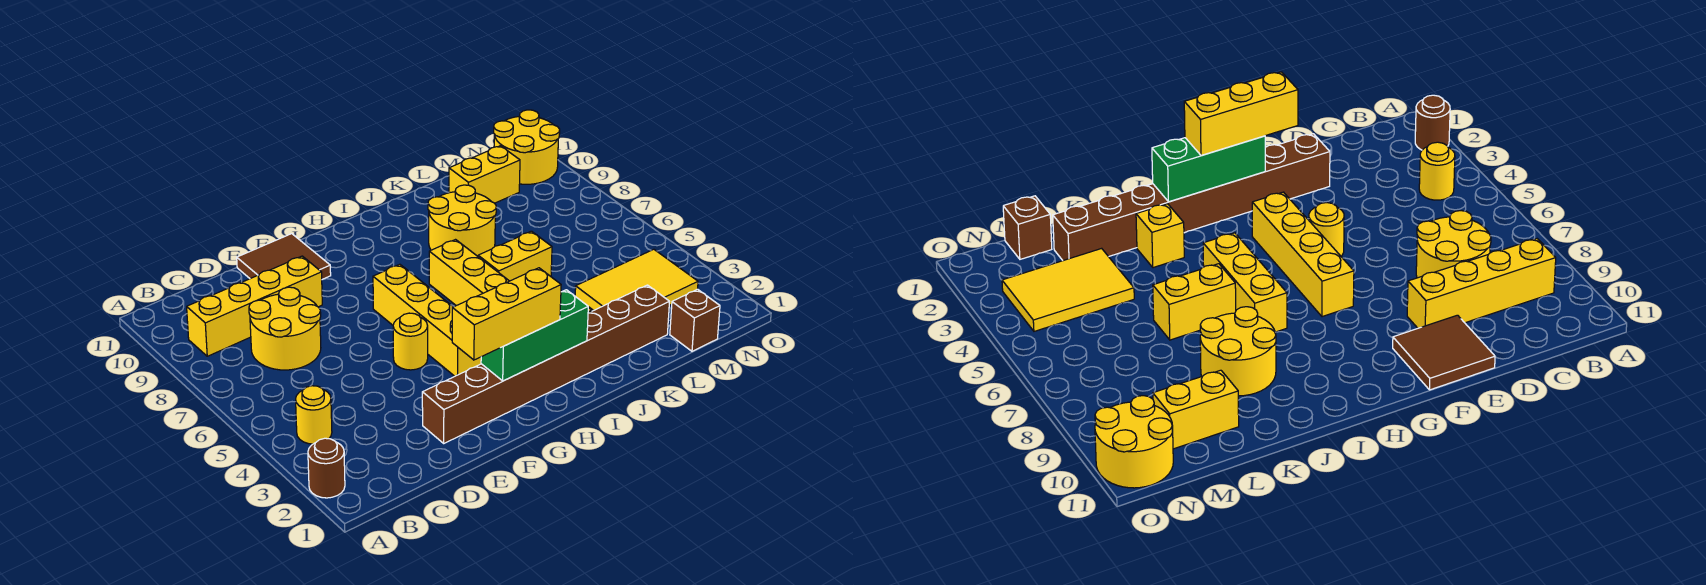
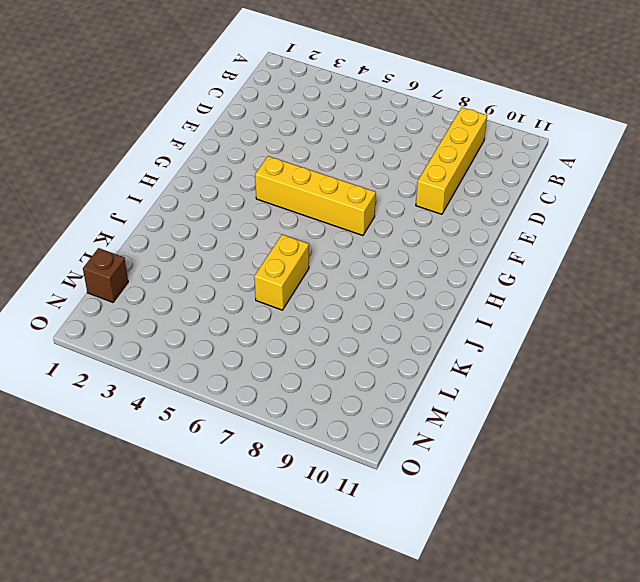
none -> brown 1x1 round brick [308,438,345,498]
none -> yellow 1x1 round brick [296,386,332,444]
none -> yellow 2x2 round brick [249,287,321,370]

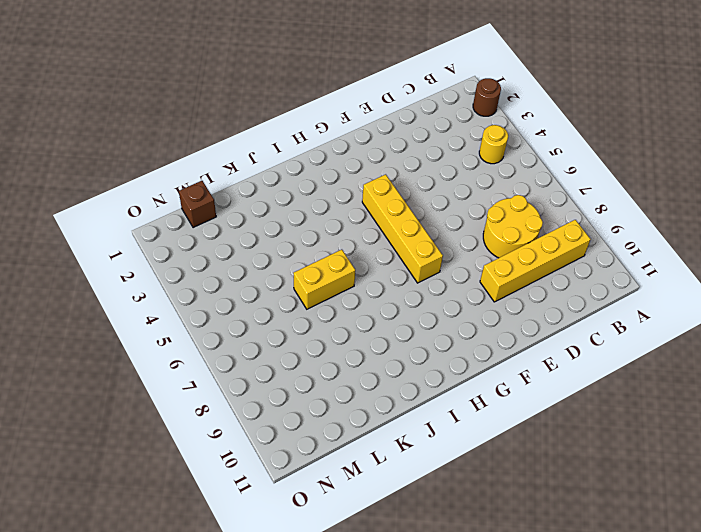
none -> brown 1x8 brick [422,285,669,443]
none -> brown 2x2 tile [237,234,331,280]
none -> yellow 1x1 round brick [393,313,428,370]

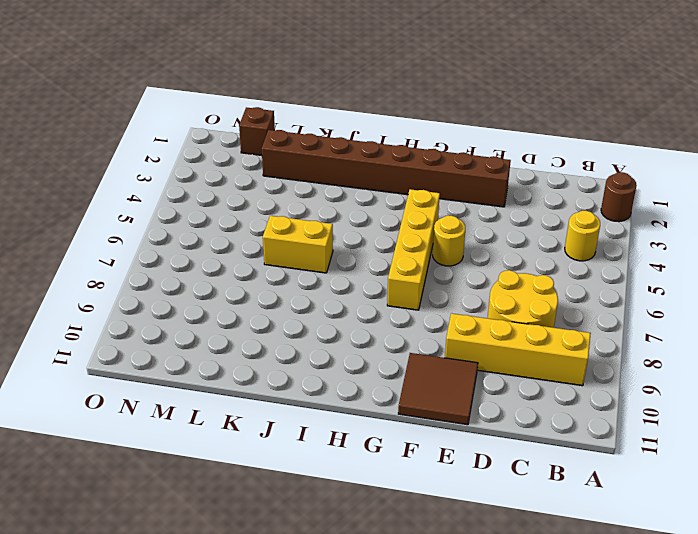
none -> yellow 1x3 brick [429,240,509,306]
none -> yellow 1x1 brick [1136,204,1184,268]
none -> yellow 2x2 round brick [428,185,496,256]

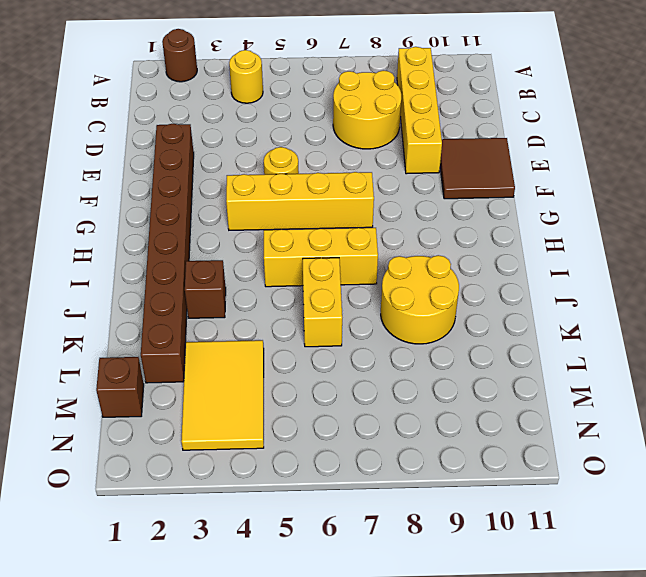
brown 1x1 brick [185,260,226,318] -> yellow 1x1 brick [1136,204,1184,268]
none -> yellow 1x2 brick [449,146,520,203]
none -> yellow 2x2 round brick [494,110,560,184]
none -> green 1x3 brick [481,290,588,381]

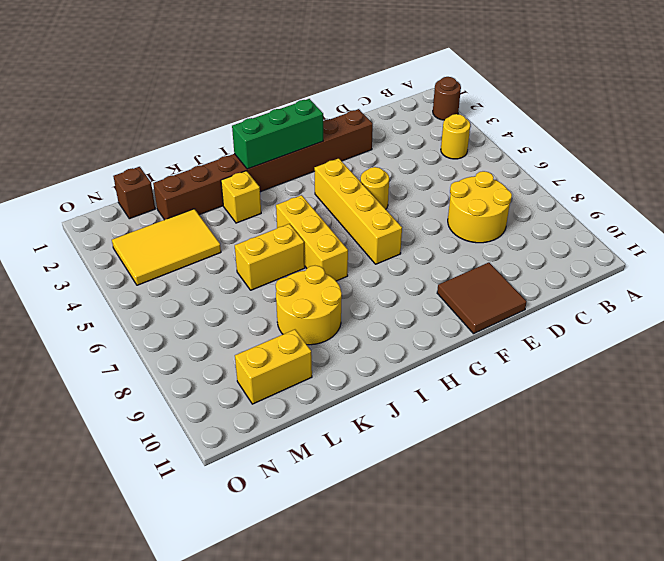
none -> yellow 1x4 brick [187,256,322,356]
none -> yellow 2x2 round brick [494,110,560,184]
none -> yellow 1x3 brick [452,268,561,360]

